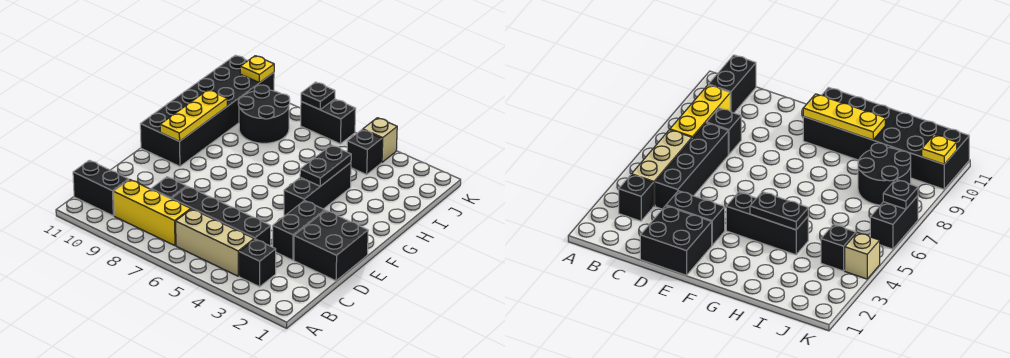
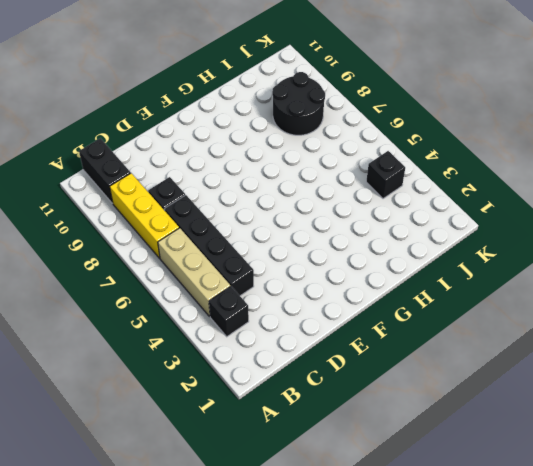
none -> black 2x2 brick [294,211,368,281]
none -> black 1x2 brick [273,200,325,260]
none -> black 1x3 brick [284,163,351,215]

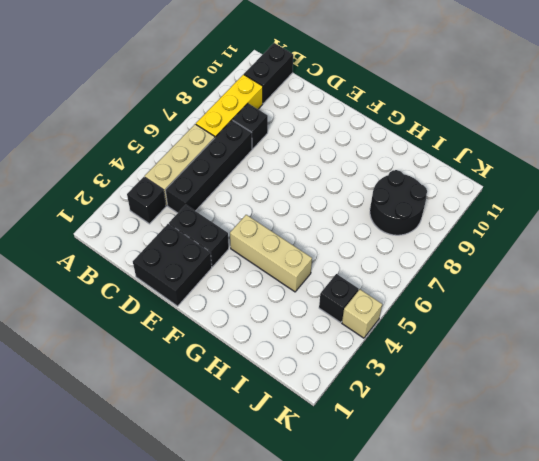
tan 1x3 brick [230,215,312,292] -> black 1x3 brick [284,163,351,215]
none -> black 2x6 brick [140,55,274,166]
none -> black 1x2 brick [301,99,356,144]
none -> yellow 1x3 plate [160,90,227,141]

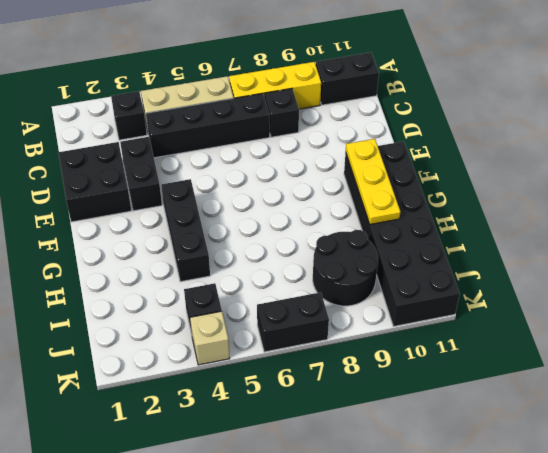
none -> black 1x2 plate [300,145,351,186]
none -> black 1x1 plate [301,82,335,110]
none -> yellow 1x1 plate [240,56,274,83]

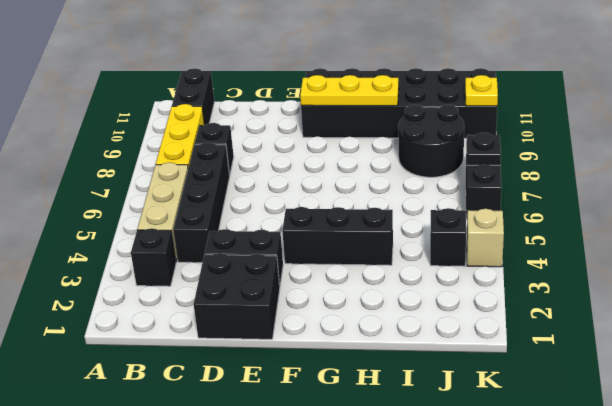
none -> black 1x2 plate [300,145,351,186]

